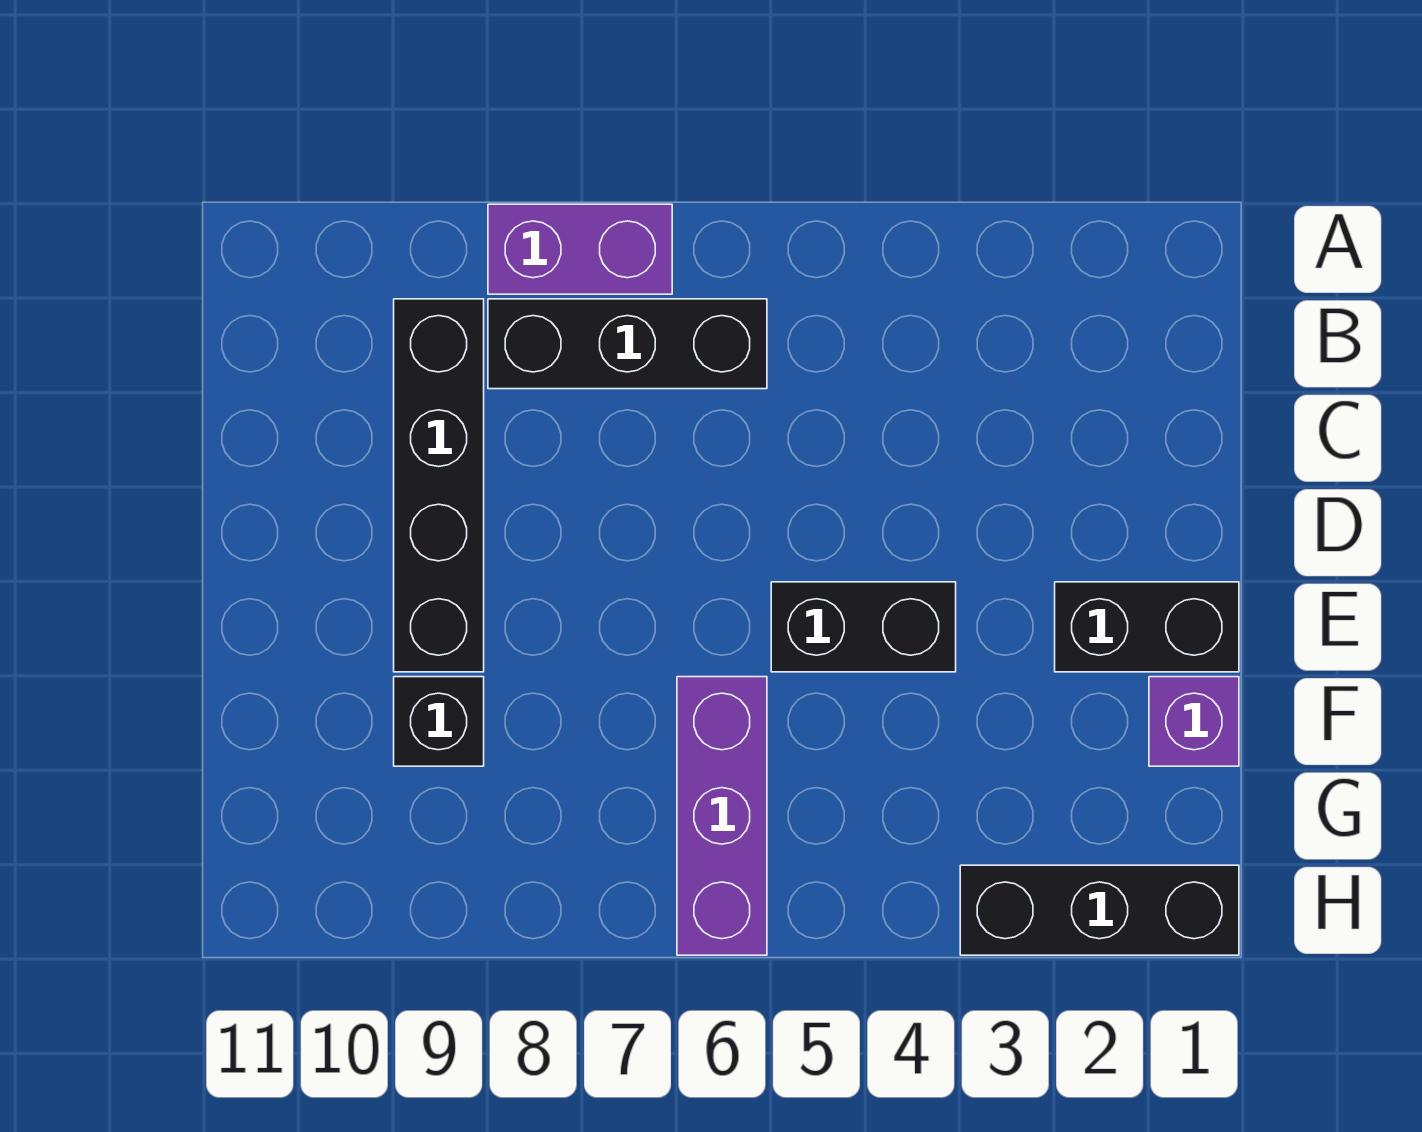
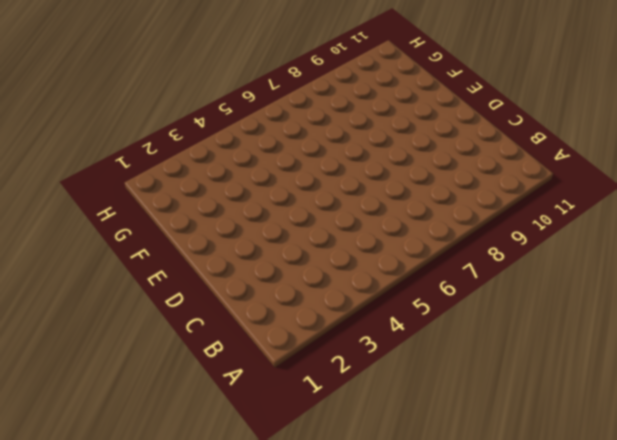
none -> purple 1x2 brick [488,204,672,294]
none -> black 1x3 brick [488,299,767,389]

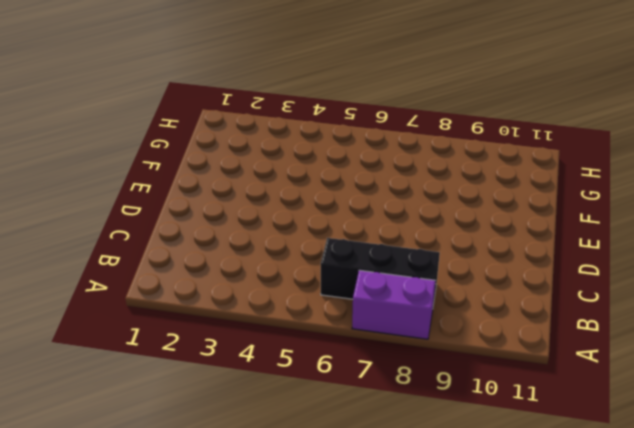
none -> black 1x4 brick [394,299,484,672]
none -> black 1x2 brick [1055,582,1239,672]

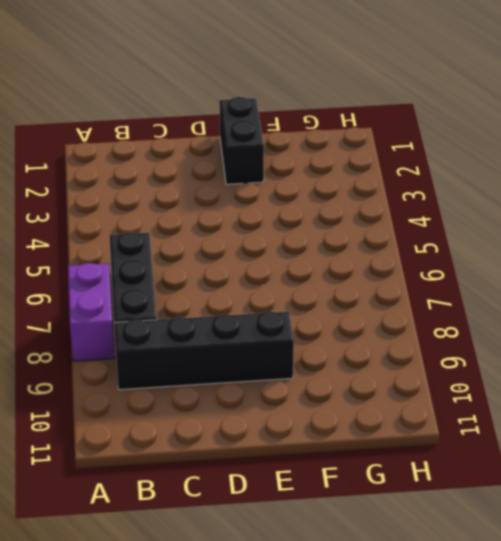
none -> black 1x2 brick [771,582,956,672]
none -> purple 1x1 brick [1149,677,1239,766]

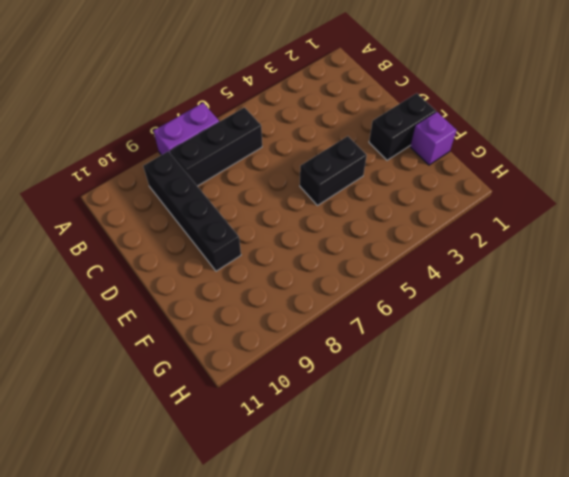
none -> purple 1x3 brick [677,677,767,955]
none -> black 1x1 brick [394,677,484,766]

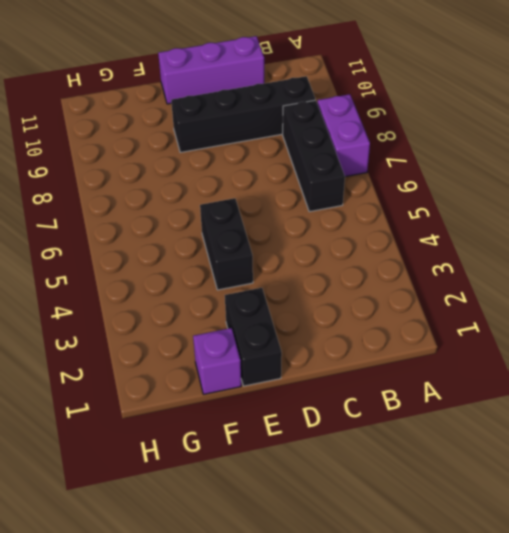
purple 1x3 brick [158,36,264,104] -> purple 1x3 brick moved to [677,677,767,955]
none -> black 1x1 brick [394,677,484,766]
none -> black 1x3 brick [960,865,1239,955]

